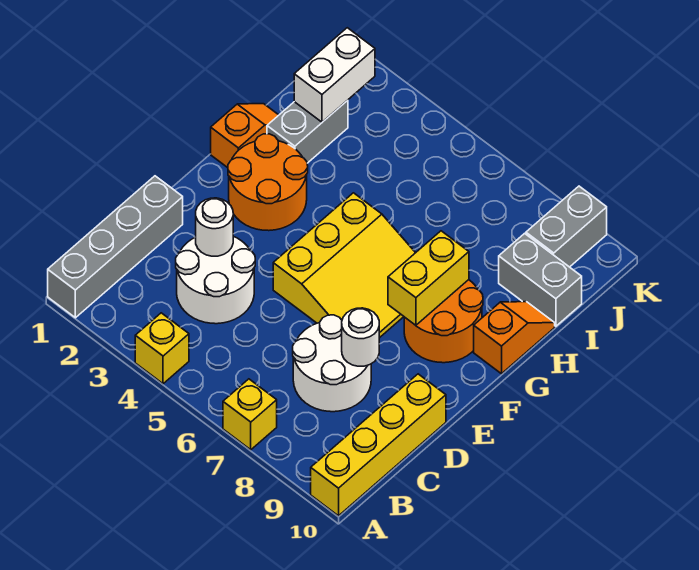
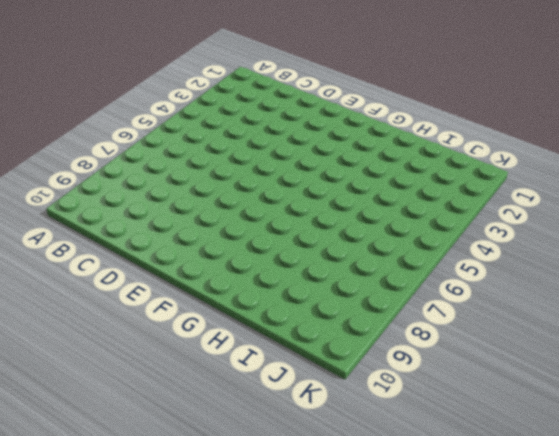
none -> grey 1x4 brick [48,176,183,318]
none -> yellow 1x1 brick [135,313,189,384]
none -> yellow 1x1 brick [223,379,277,450]

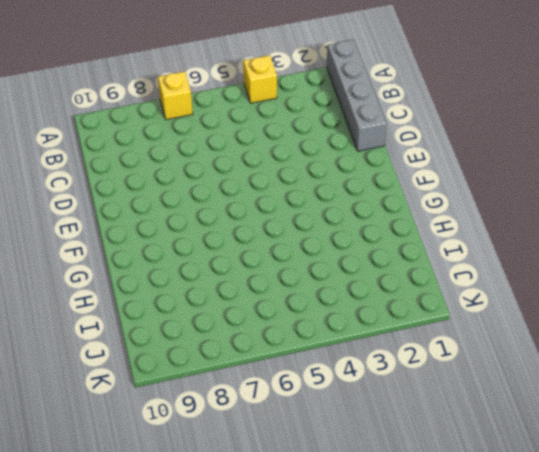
none -> yellow 1x4 brick [311,374,446,516]
none -> white 2x2 round brick [176,236,255,324]
none -> white 2x2 round brick [293,315,371,412]

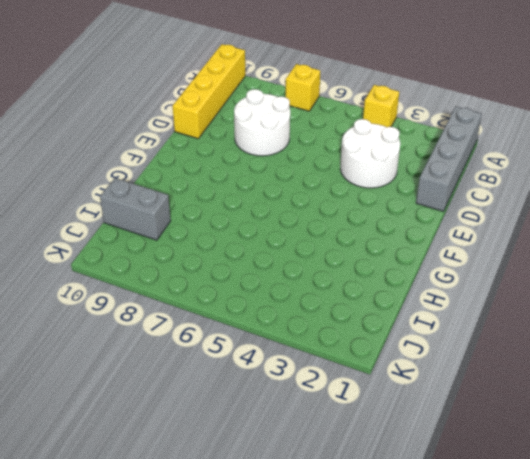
none -> yellow 3x3 slope [273,193,415,338]
none -> orange 2x2 round brick [228,134,308,231]
none -> orange 2x2 round brick [404,280,483,363]

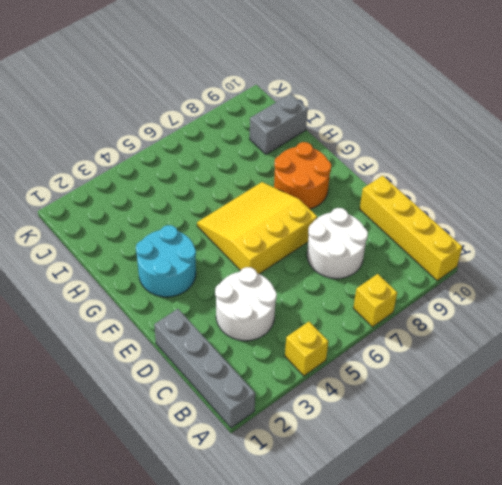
yellow 3x3 slope [197,182,317,274] -> yellow 3x3 slope turned to [273,193,415,338]
cyan 2x2 round brick [136,225,196,297] -> orange 2x2 round brick [228,134,308,231]
none -> orange 1x2 slope [211,104,278,168]
none -> orange 1x2 slope [474,302,555,374]
none -> grey 1x2 brick [267,100,348,163]

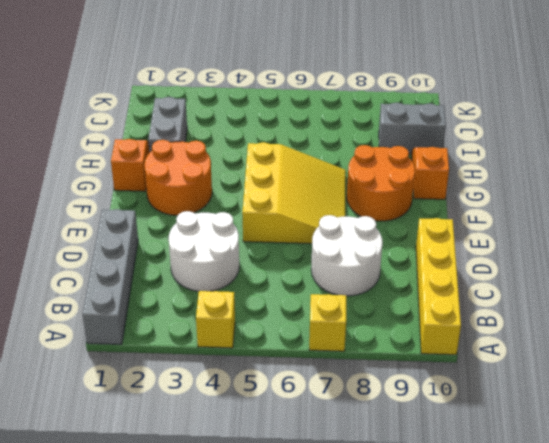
none -> grey 1x2 brick [526,186,607,267]
none -> white 1x1 round brick [196,198,233,256]
none -> white 1x1 round brick [342,308,379,366]

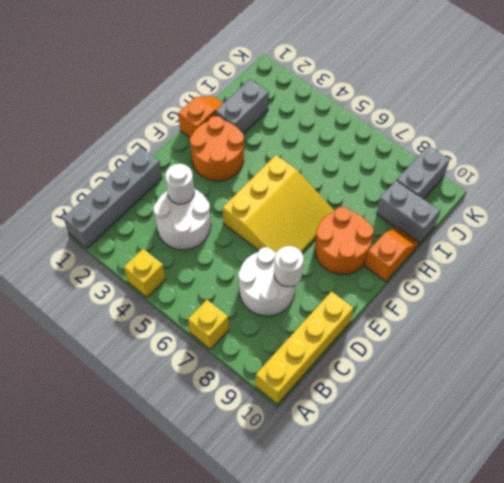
none -> yellow 1x2 brick [388,231,469,325]
none -> white 1x2 brick [294,28,375,122]

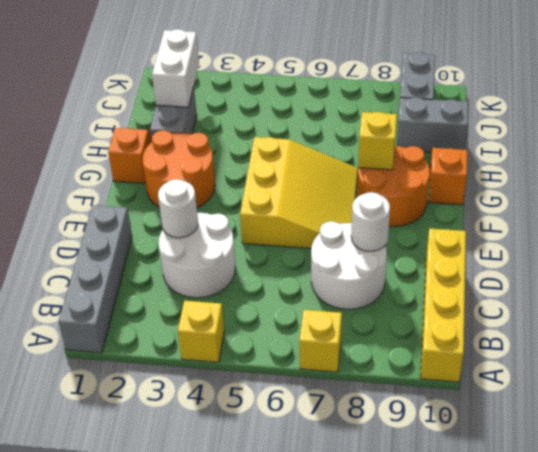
yellow 1x1 brick [358,112,397,170] -> yellow 1x2 brick [388,231,469,325]

